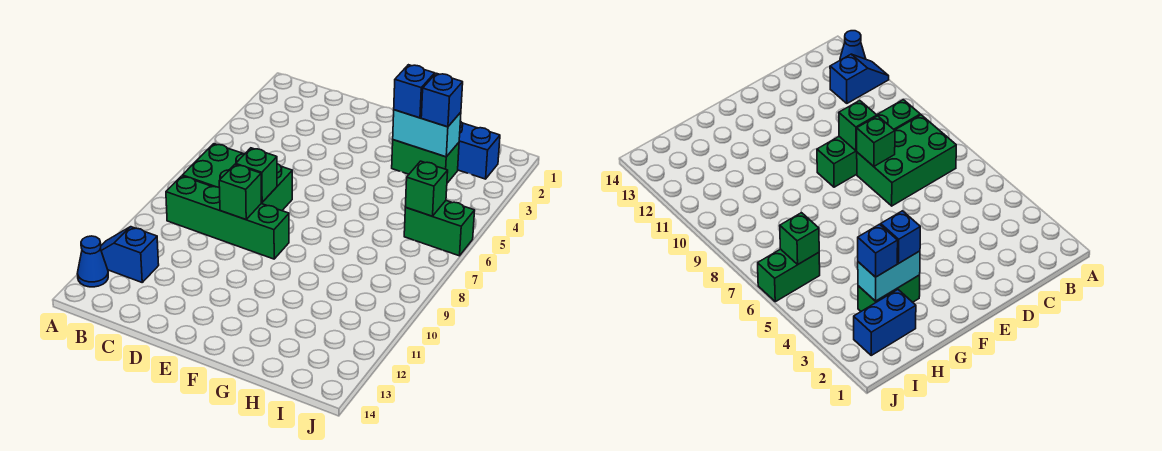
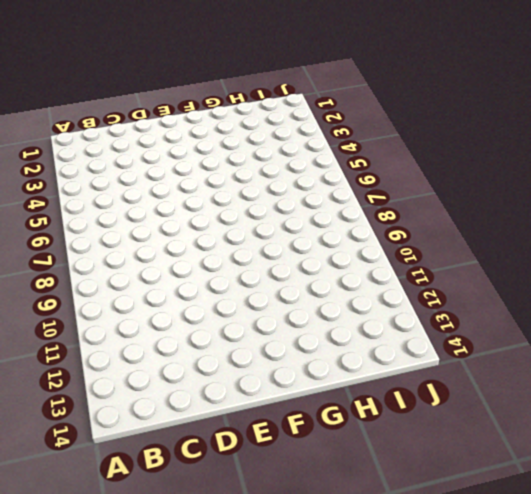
none -> blue 1x2 slope [100,227,159,282]
none -> blue 1x1 cone [77,236,108,287]
none -> green 2x3 brick [182,144,292,211]

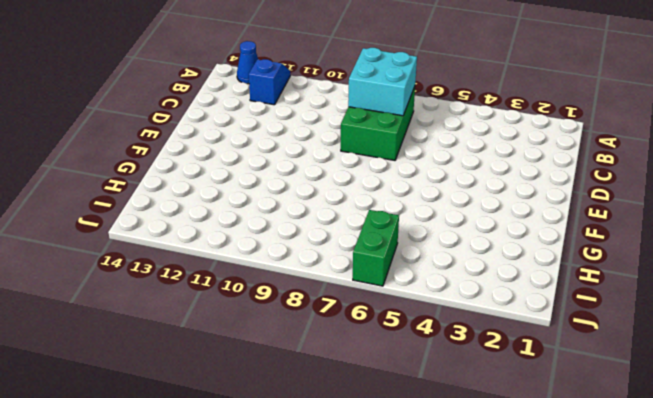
cyan 2x2 brick [348,48,417,116] -> none
none -> green 1x4 brick [166,176,289,259]
none -> green 1x2 brick [392,140,459,183]
none -> blue 1x2 brick [458,121,500,179]

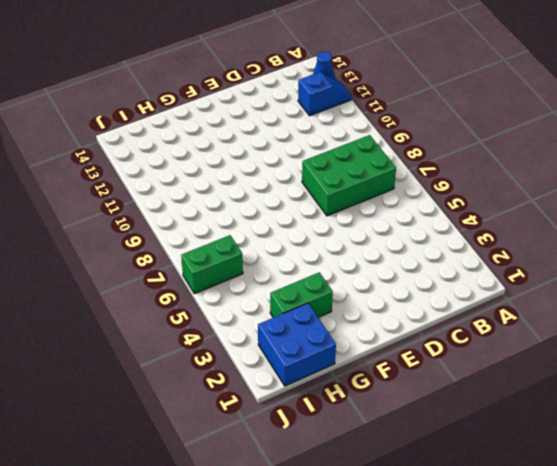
blue 2x2 brick [258,303,336,386] -> blue 1x2 brick [458,121,500,179]
none -> green 1x4 brick [166,176,289,259]
none -> green 1x1 brick [236,148,277,202]
none -> green 1x1 brick [219,164,262,219]

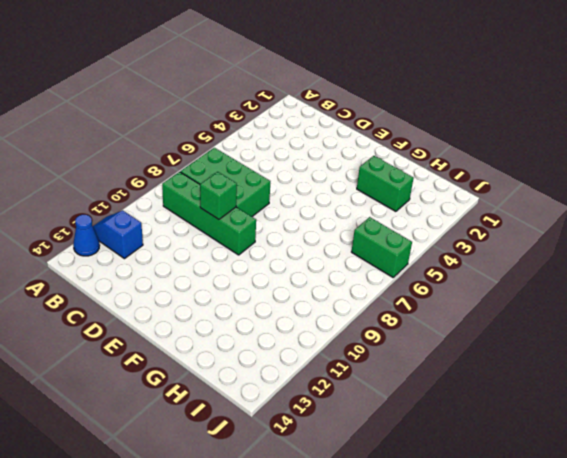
none -> blue 1x2 brick [458,121,500,179]
none -> green 1x1 brick [236,148,277,202]
none -> cyan 1x2 brick [393,110,461,157]

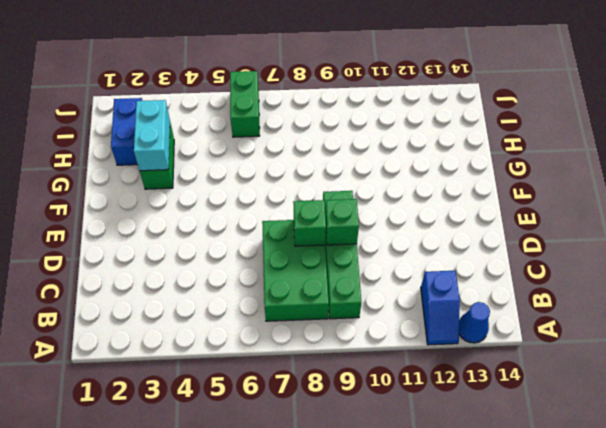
none -> green 1x1 brick [405,161,448,216]
none -> blue 1x1 brick [394,65,435,118]
none -> blue 1x1 brick [421,73,463,127]

